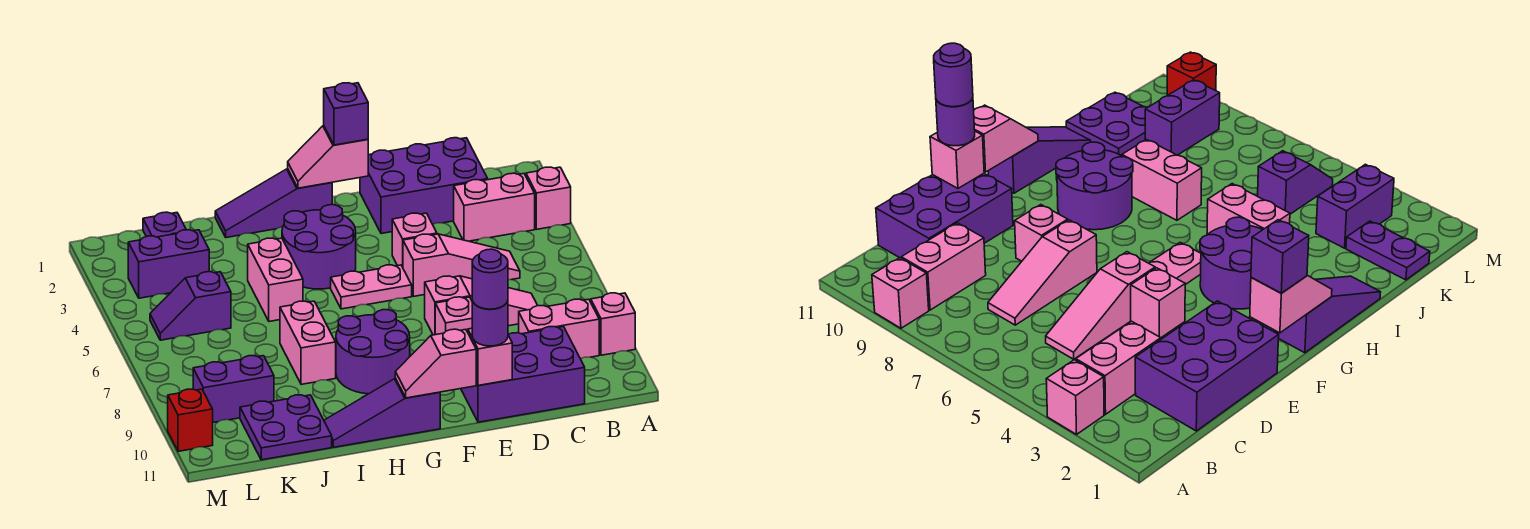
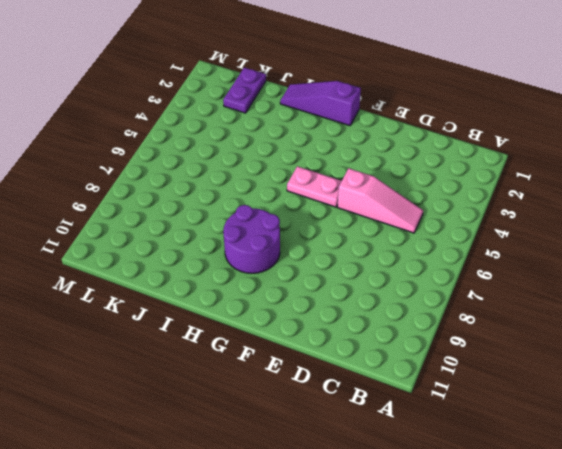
none -> pink 1x1 brick [526,167,571,229]
none -> pink 1x1 brick [591,293,635,355]
none -> pink 1x2 brick [454,173,535,241]

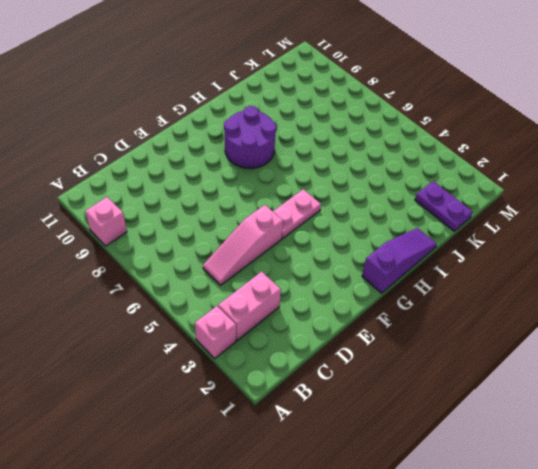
none -> pink 1x2 brick [519,299,599,359]
none -> purple 2x3 brick [360,138,488,234]
none -> pink 1x3 slope [425,276,538,335]

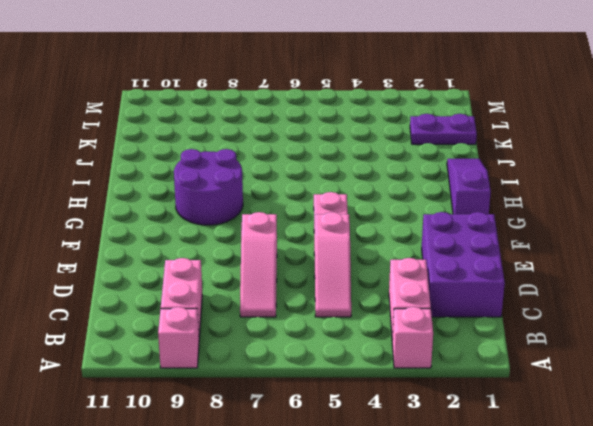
none -> purple 2x3 brick [461,327,585,422]
none -> pink 1x1 brick [392,213,437,267]
none -> pink 1x1 brick [435,297,472,335]

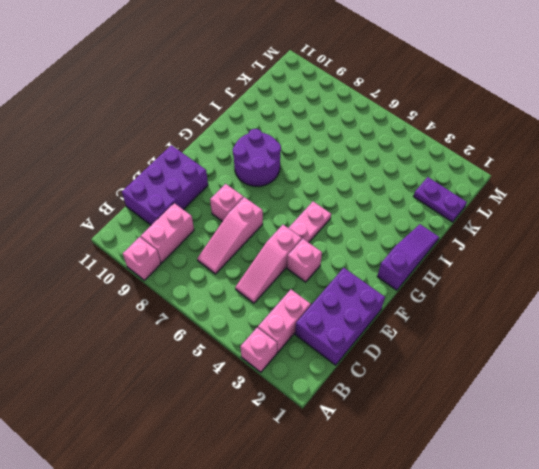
none -> purple 2x2 round brick [282,205,356,289]
none -> purple 1x3 slope [324,378,440,447]
none -> pink 1x2 brick [248,238,303,321]

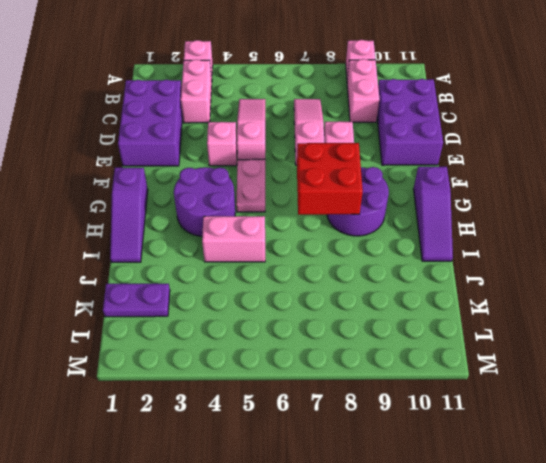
red 2x2 brick [297,143,363,215] -> none
none -> pink 1x2 brick [280,301,336,384]
none -> purple 2x2 plate [240,395,332,460]
none -> purple 1x2 brick [128,230,209,298]

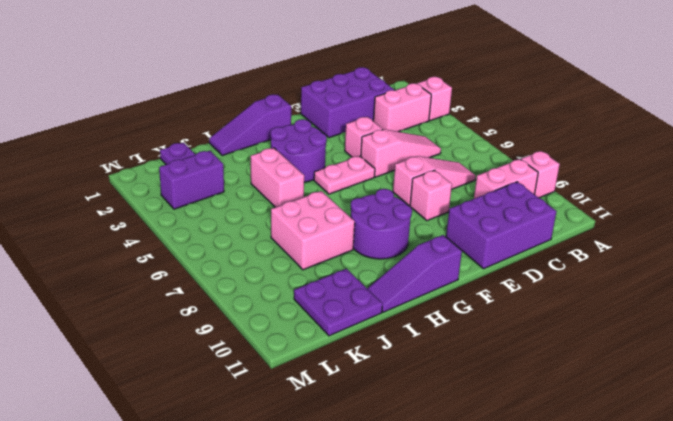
pink 2x2 brick [271,191,355,270] -> pink 1x2 brick [280,301,336,384]
none -> purple 1x2 slope [150,272,231,340]
none -> purple 1x2 brick [193,356,274,423]
none -> red 1x1 brick [168,389,213,451]

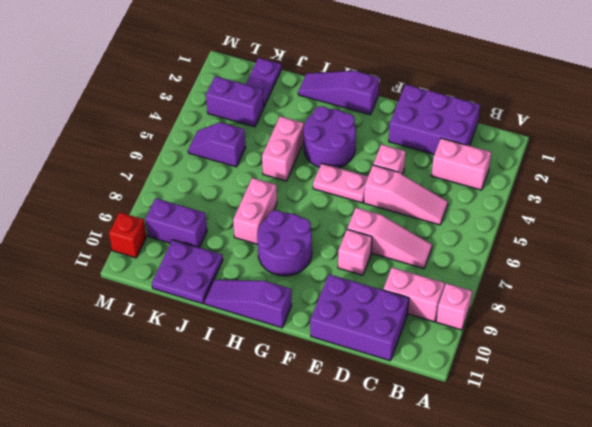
none -> pink 1x1 brick [526,167,571,229]
none -> pink 1x1 brick [468,328,512,385]
none -> pink 1x2 slope [288,126,368,188]

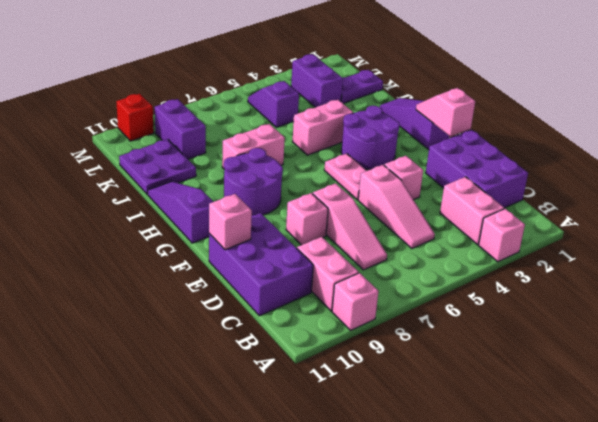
none -> pink 1x2 slope [395,329,476,398]
none -> purple 1x1 round brick [472,301,508,346]
none -> purple 1x1 brick [324,83,368,145]

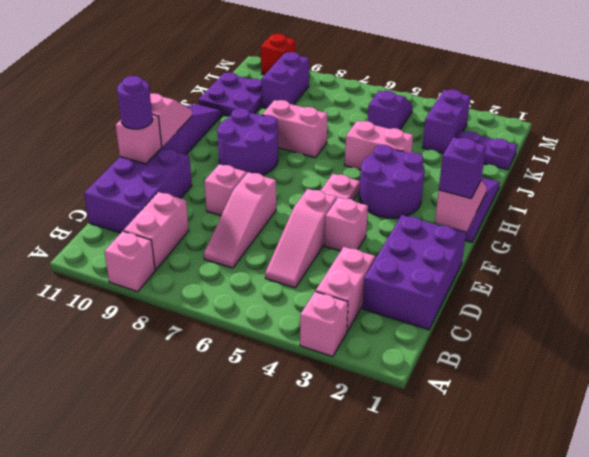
none -> purple 1x1 round brick [472,249,508,309]

